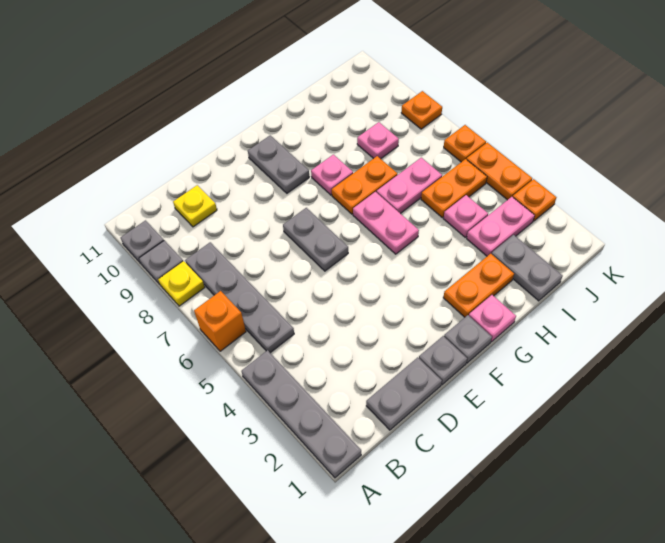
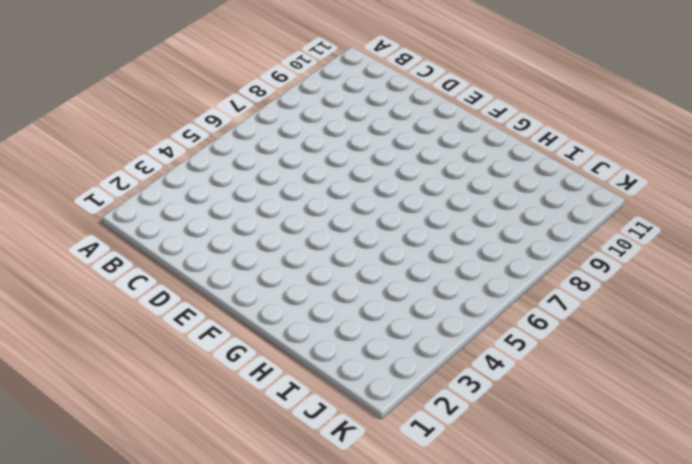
none -> grey 1x4 plate [241,350,361,478]
none -> orange 1x1 brick [194,291,246,351]
none -> yellow 1x1 plate [158,261,205,306]

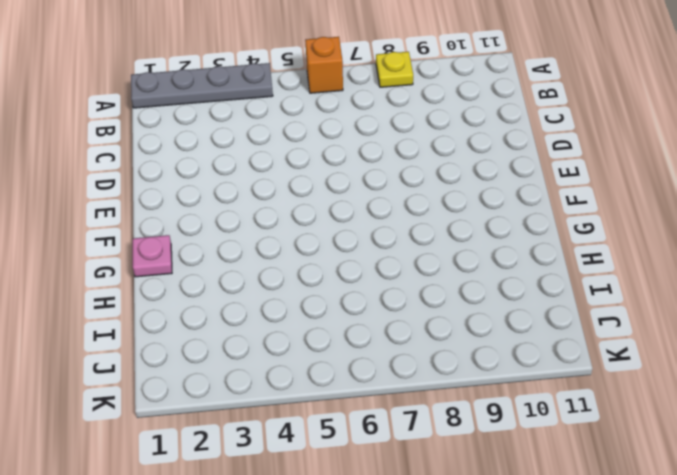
none -> grey 1x1 plate [139,241,183,284]
none -> grey 1x1 plate [121,220,164,263]
none -> grey 1x4 plate [185,242,294,353]

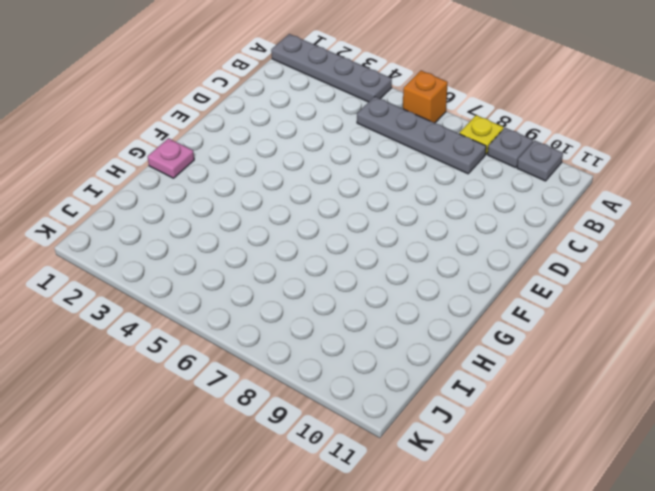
none -> grey 1x2 plate [366,357,442,430]
none -> yellow 1x1 plate [173,185,217,227]
none -> grey 1x1 plate [419,336,467,385]

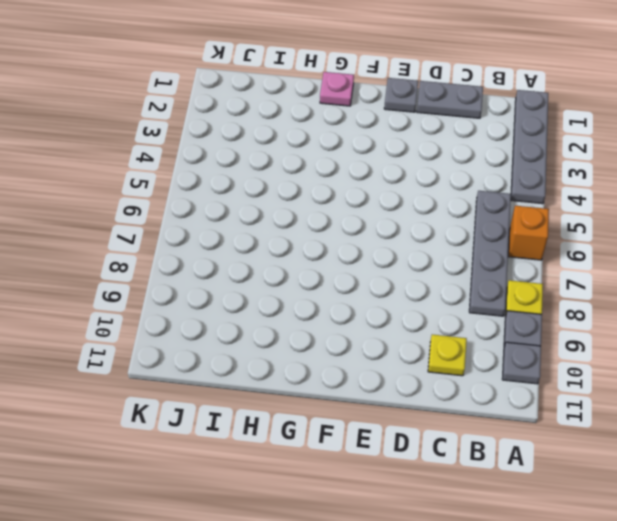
none -> grey 1x2 plate [283,208,348,271]
none -> grey 1x1 plate [444,315,492,363]
none -> grey 1x2 plate [248,135,309,193]

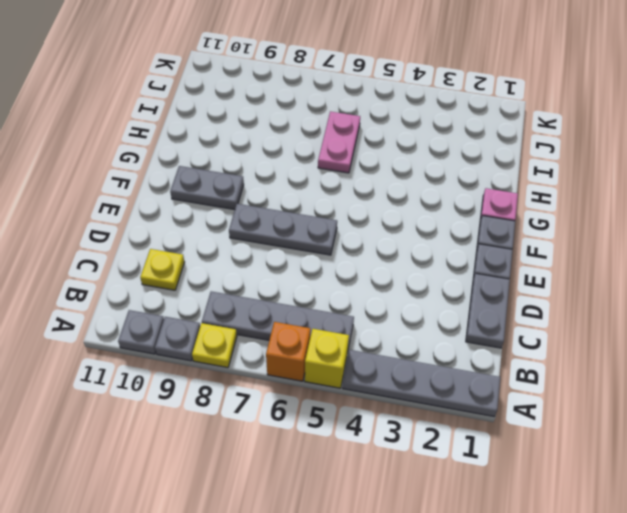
yellow 1x1 brick [305,329,349,388] -> none
grey 1x3 plate [229,204,337,255] -> grey 1x2 plate [283,208,348,271]
none -> orange 1x2 plate [443,254,514,317]
none -> pink 1x2 plate [353,192,419,254]
none -> orange 1x2 plate [332,156,398,214]

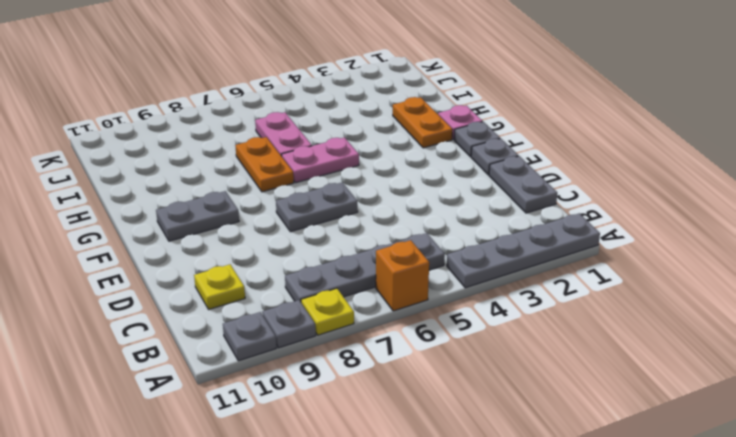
none -> pink 1x1 plate [311,155,353,195]
none -> grey 1x2 plate [492,235,563,301]
none -> pink 1x2 plate [467,197,535,256]

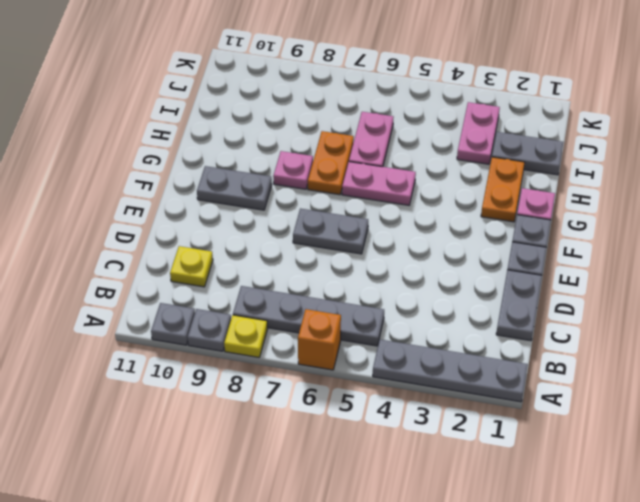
none -> pink 1x1 plate [443,195,488,237]
none -> orange 1x2 plate [421,159,487,218]
none -> pink 1x1 plate [357,122,399,159]

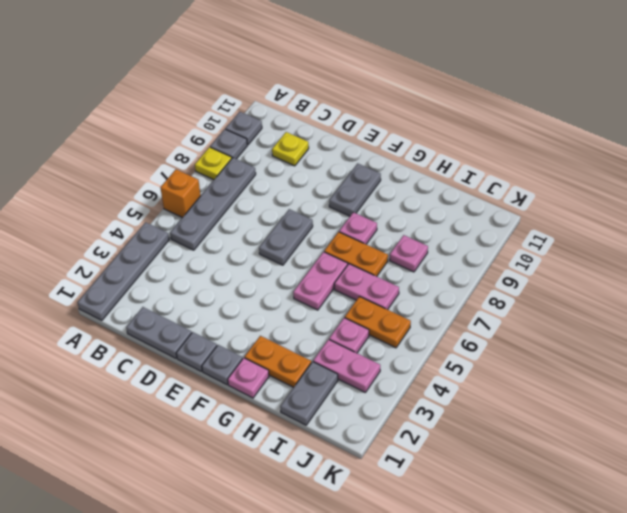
none -> orange 1x1 plate [513,179,556,221]
none -> orange 1x2 plate [466,142,532,200]
none -> orange 1x1 plate [444,125,486,162]

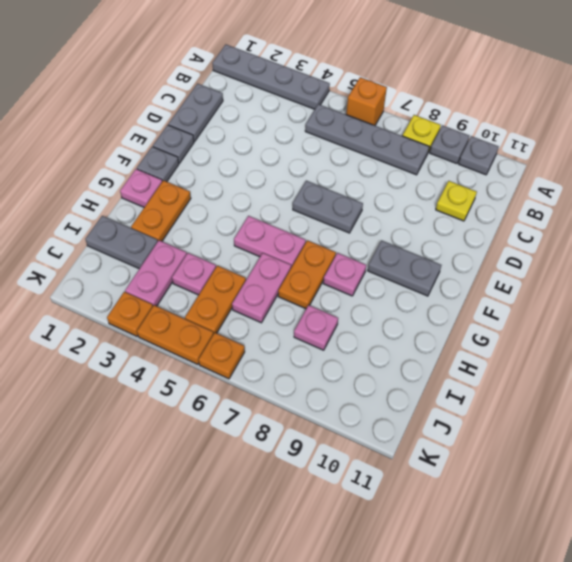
none -> orange 1x1 plate [401,91,442,129]

